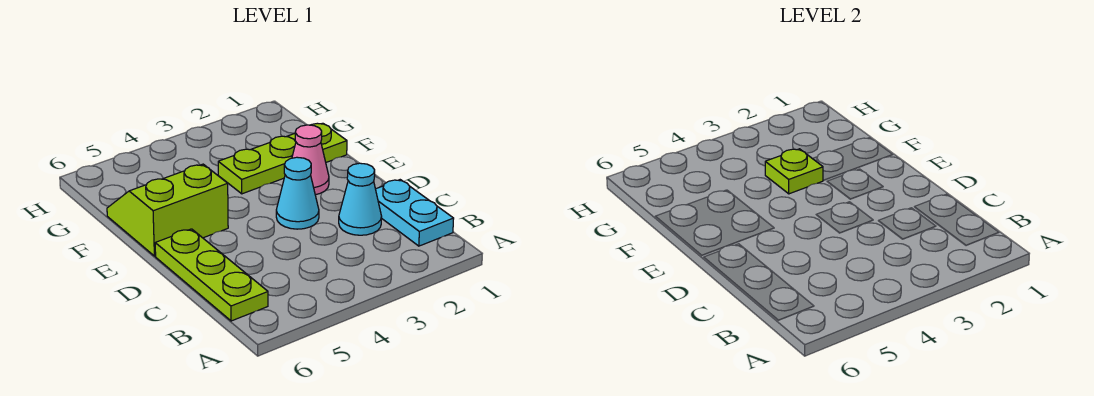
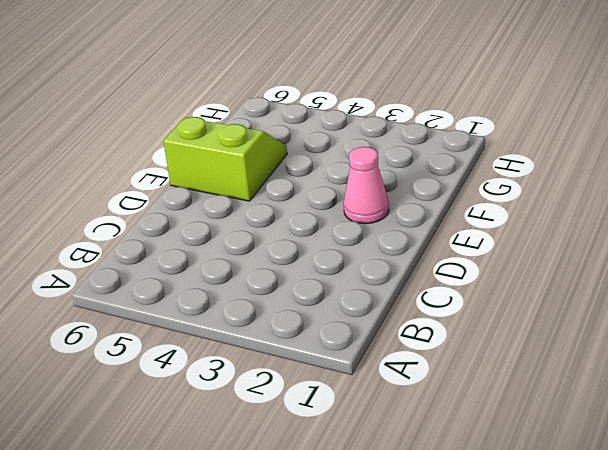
none -> cyan 1x2 plate [376,180,454,246]
none -> lime 1x3 plate [155,229,268,321]

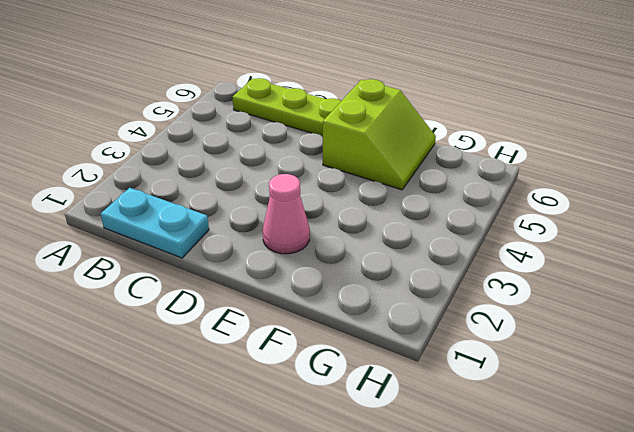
none -> cyan 1x1 cone [339,163,382,235]
none -> cyan 1x1 cone [276,157,319,229]

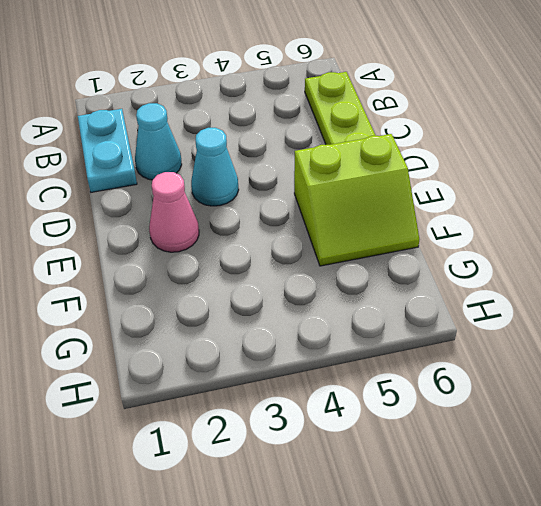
none -> lime 1x3 plate [218,123,347,194]
none -> lime 1x1 plate [765,149,823,194]

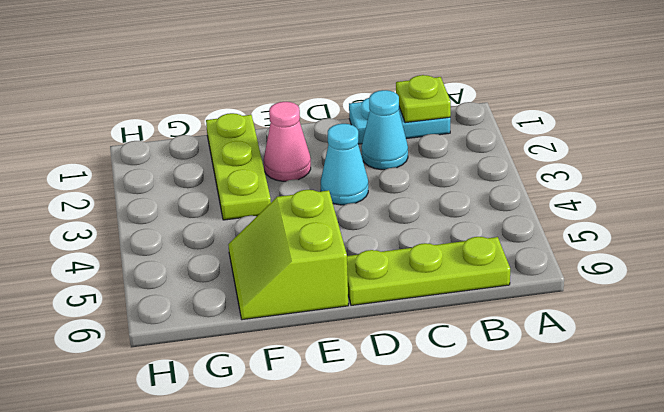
lime 1x1 plate [396,75,451,123] -> lime 1x1 plate moved to [765,149,823,194]

